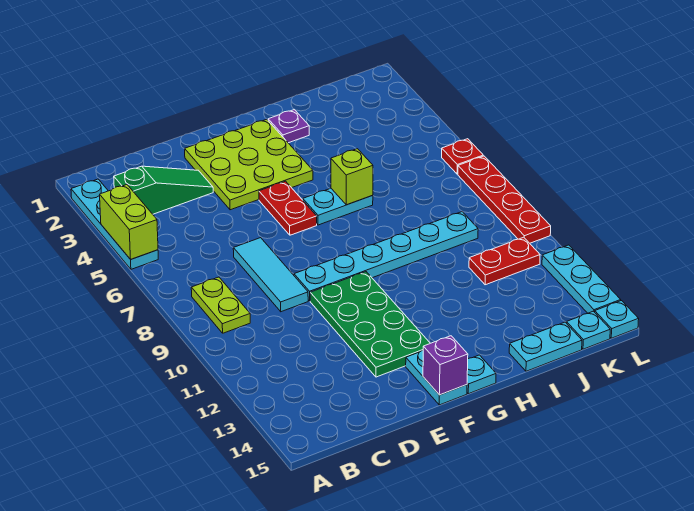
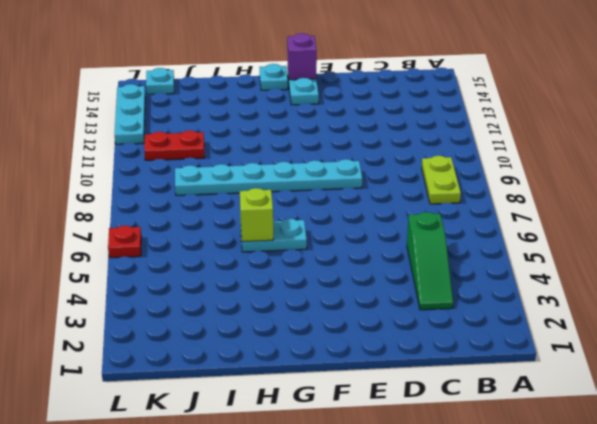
green 1x3 slope [407,212,453,310] -> green 1x3 slope turned to [114,166,213,214]
none -> cyan 1x4 plate [71,179,158,269]
none -> cyan 1x3 tile [233,238,308,312]
none -> lime 3x3 plate [185,119,313,210]

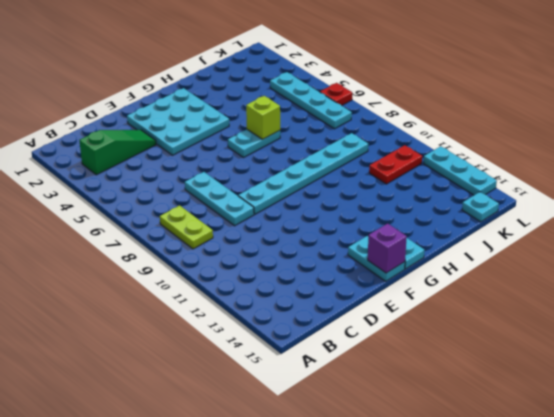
cyan 1x3 plate [185,172,254,226] -> cyan 1x3 tile [233,238,308,312]
cyan 3x3 plate [127,88,229,155] -> lime 3x3 plate [185,119,313,210]
cyan 1x4 plate [270,72,352,129] -> cyan 1x4 plate moved to [71,179,158,269]
none -> green 2x4 plate [310,272,430,377]
none -> red 1x2 plate [259,181,317,235]
none -> purple 1x1 plate [268,110,309,143]

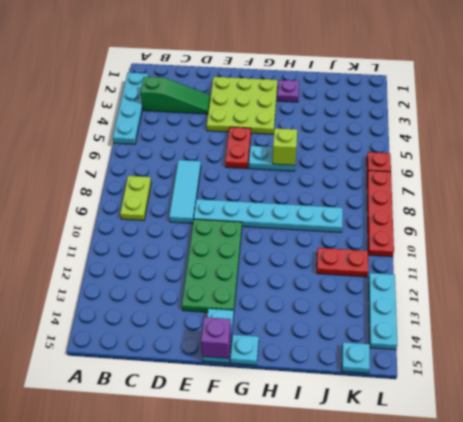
none -> cyan 1x2 plate [509,322,582,371]
none -> cyan 1x1 plate [595,301,639,338]
none -> lime 1x2 brick [100,185,158,259]

